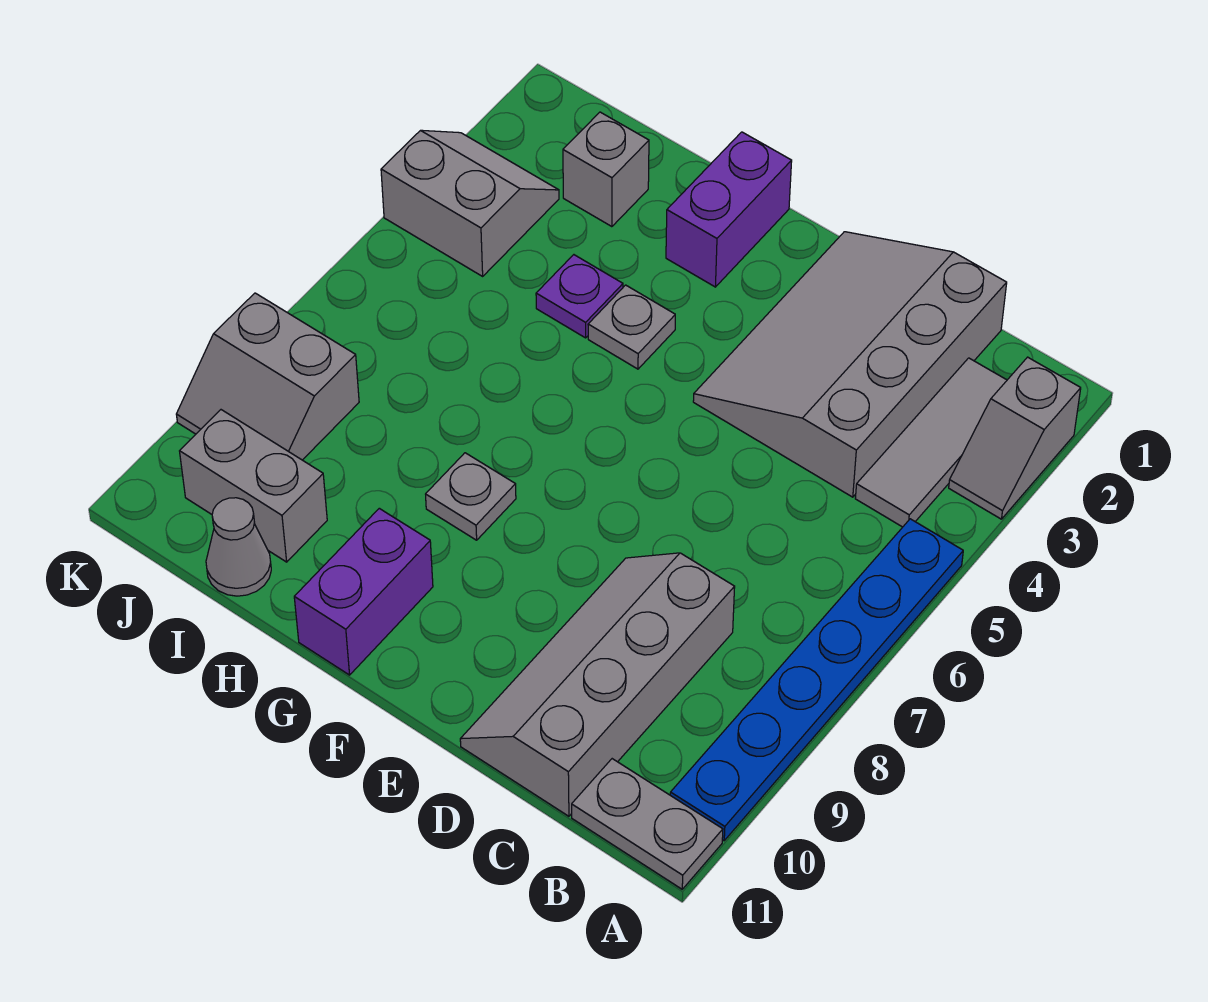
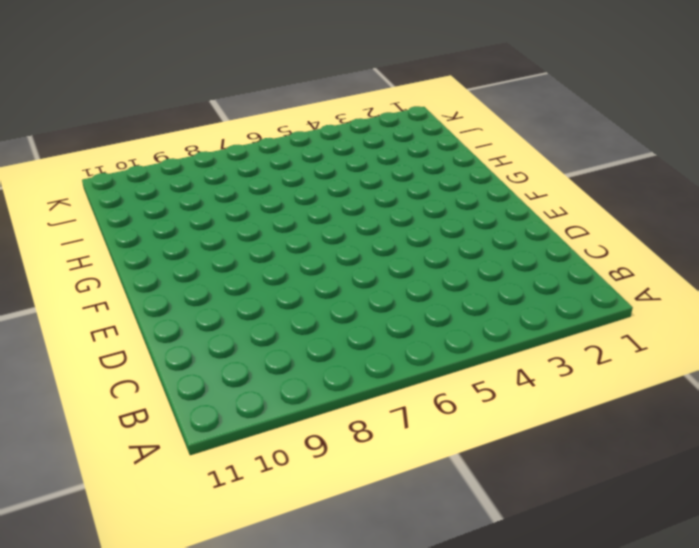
none -> grey 1x2 slope [949,357,1081,519]
none -> blue 1x6 plate [670,519,963,841]
none -> grey 1x2 plate [572,759,723,889]

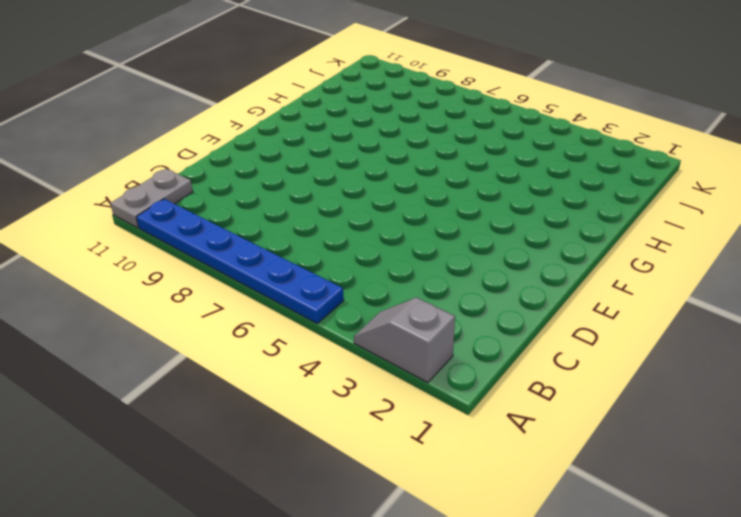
none -> grey 1x3 tile [855,358,1007,527]
none -> grey 3x4 slope [693,232,1007,497]
none -> grey 2x4 slope [460,553,735,816]

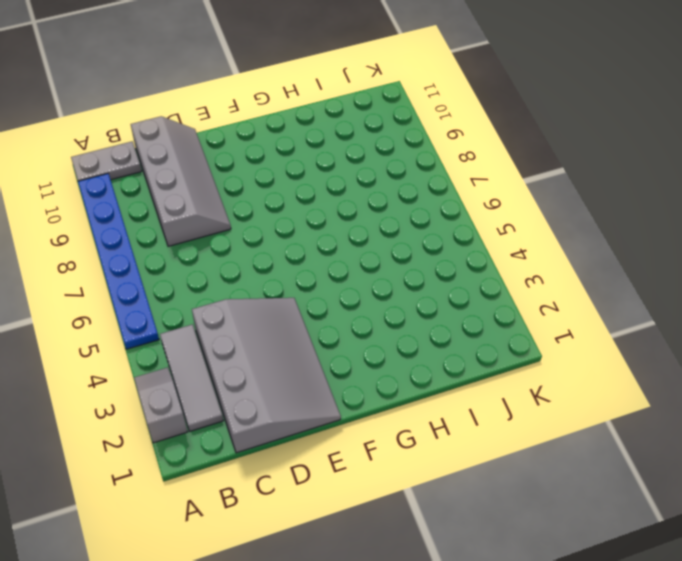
none -> purple 1x2 brick [666,132,792,287]
none -> grey 1x1 plate [588,285,675,369]
none -> grey 1x1 plate [426,453,516,540]

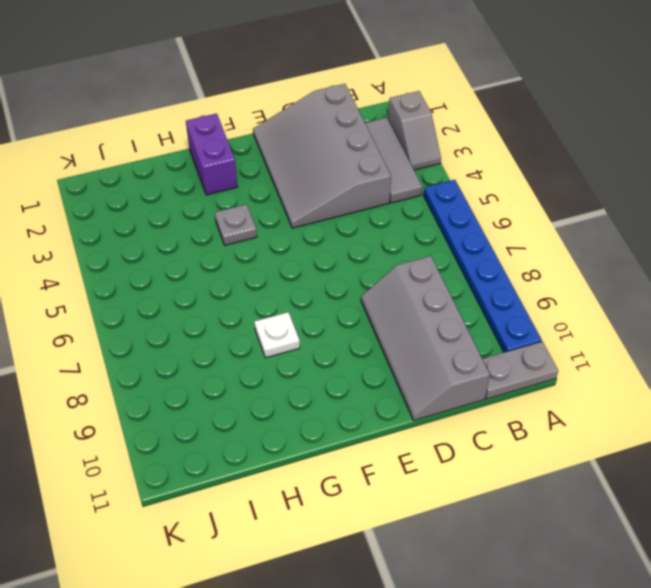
white 1x1 plate [254,312,300,358] -> grey 1x1 plate [426,453,516,540]
none -> purple 1x2 brick [294,508,433,675]
none -> purple 1x1 plate [536,255,623,338]
none -> grey 1x1 brick [563,112,649,227]

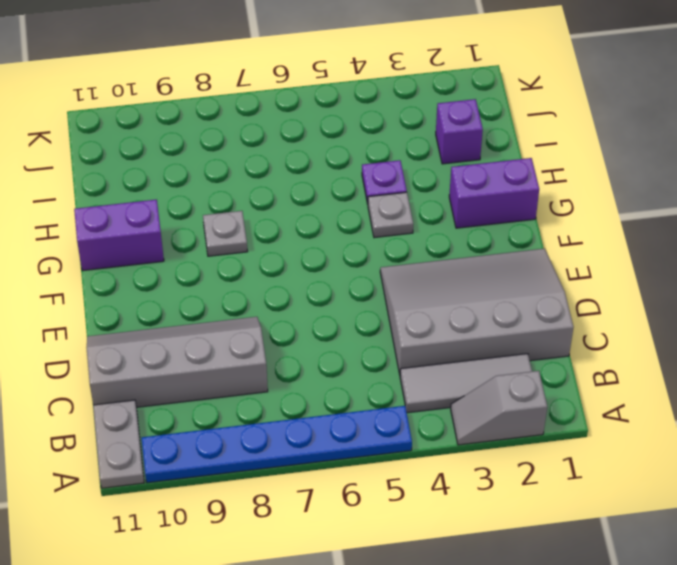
purple 1x1 brick [436,99,483,164] -> grey 1x1 brick [563,112,649,227]
none -> grey 1x2 brick [180,410,327,562]
none -> grey 1x1 cone [206,498,271,596]
none -> grey 2x2 slope [381,130,559,276]

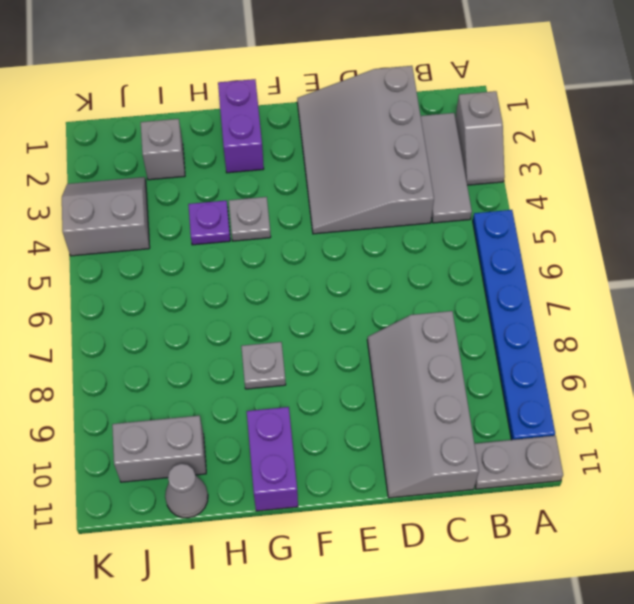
none -> grey 2x2 slope [176,293,359,460]

